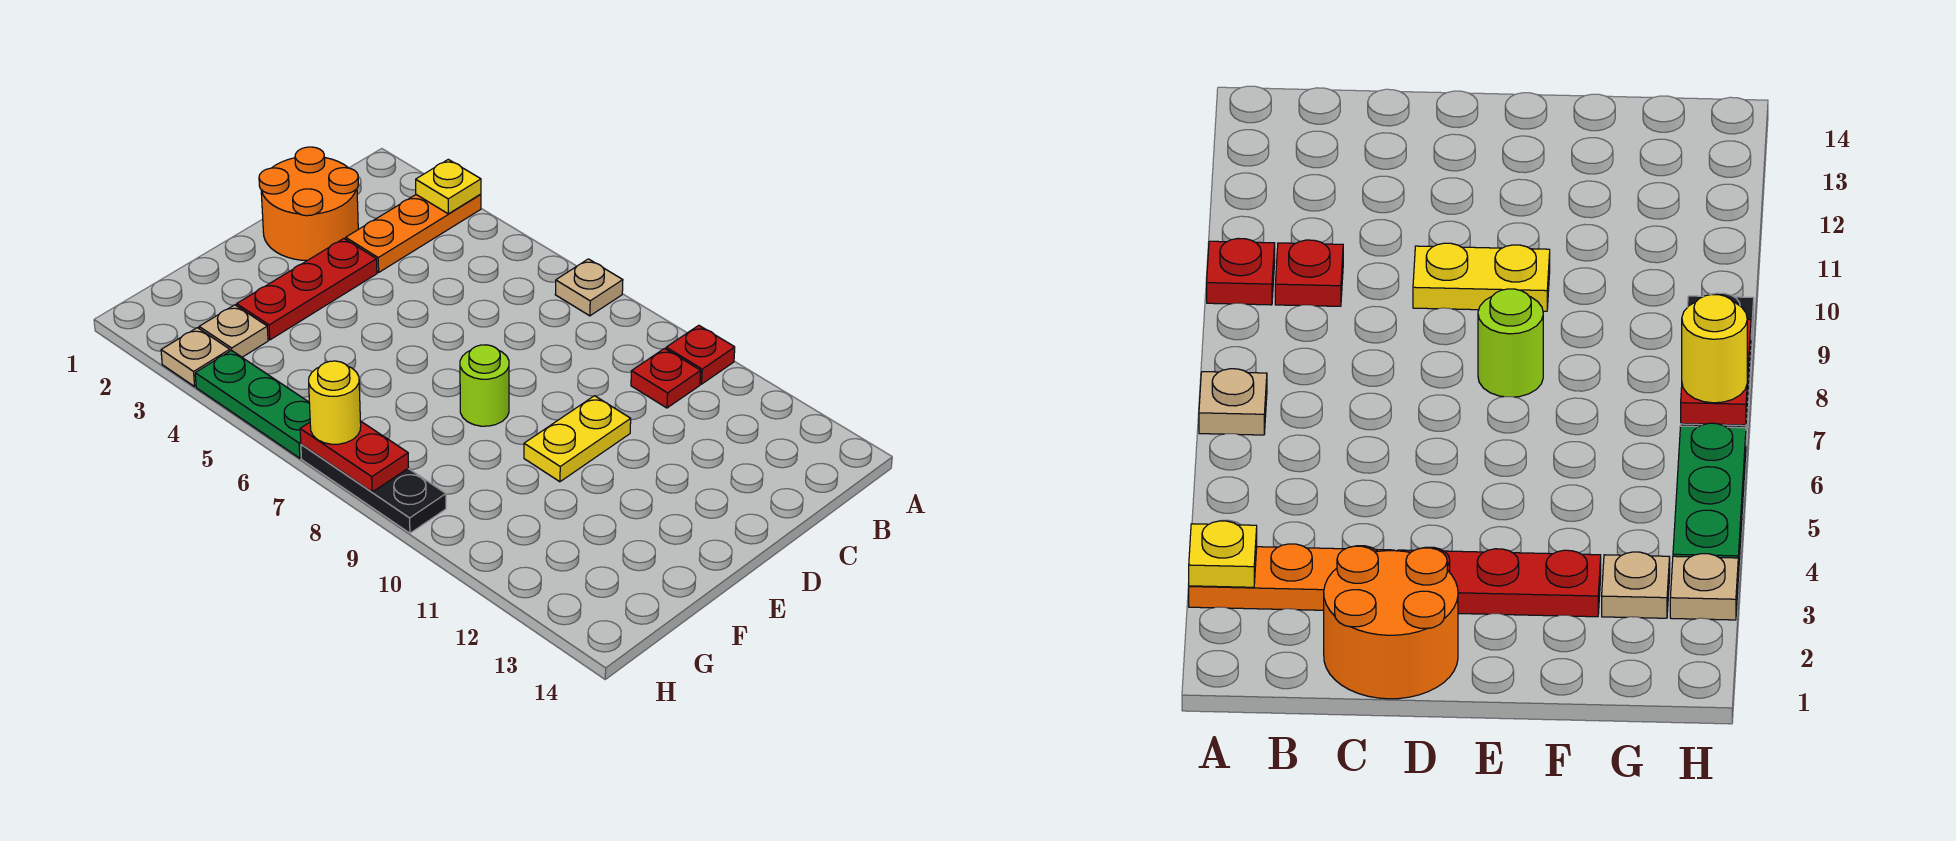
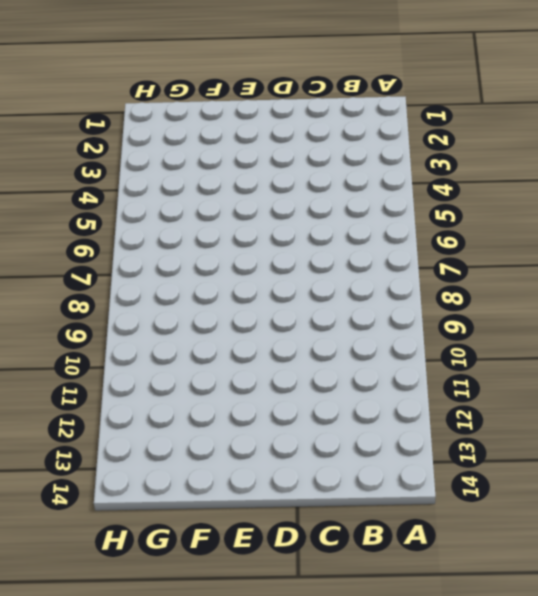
none -> orange 1x3 plate [346,194,481,272]
none -> tan 1x1 plate [555,259,623,316]
none -> red 1x1 plate [666,325,735,384]

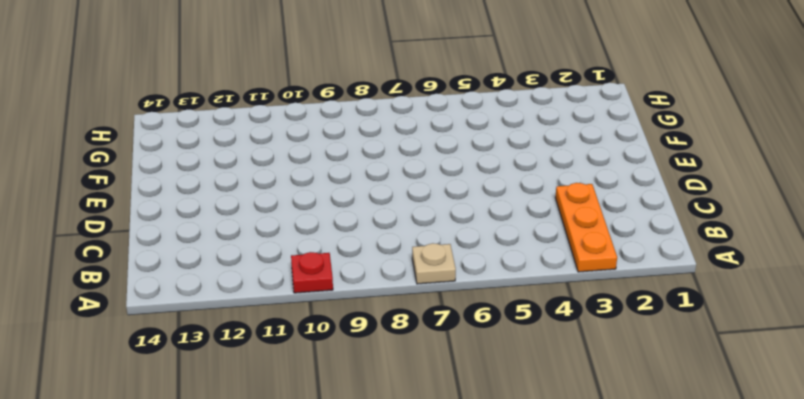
none -> red 1x1 plate [631,349,701,408]
none -> orange 2x2 round brick [259,147,358,261]
none -> red 1x3 plate [237,239,377,340]

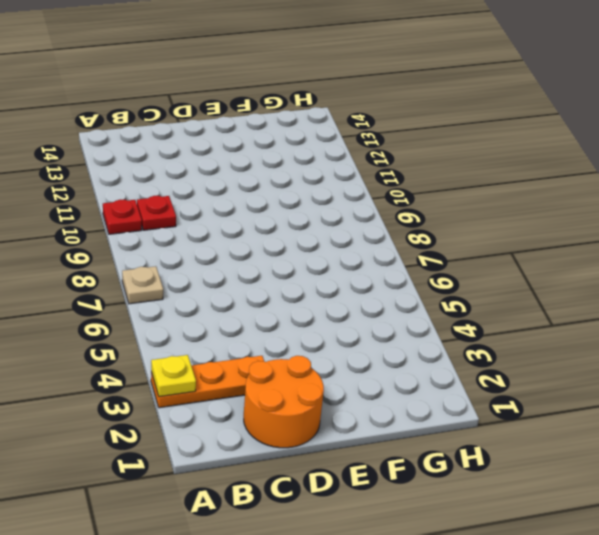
none -> red 1x3 plate [237,239,377,340]
none -> yellow 1x2 plate [524,396,631,482]
none -> lime 1x1 round brick [460,345,509,426]

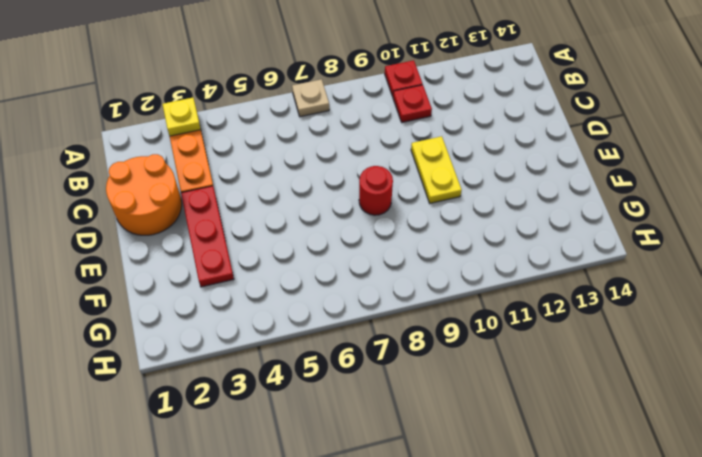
red 1x1 round brick [359,166,393,215] -> lime 1x1 round brick [460,345,509,426]
none -> tan 1x1 plate [199,305,268,357]
none -> tan 1x1 plate [161,328,230,386]
none -> green 1x3 plate [195,350,310,458]

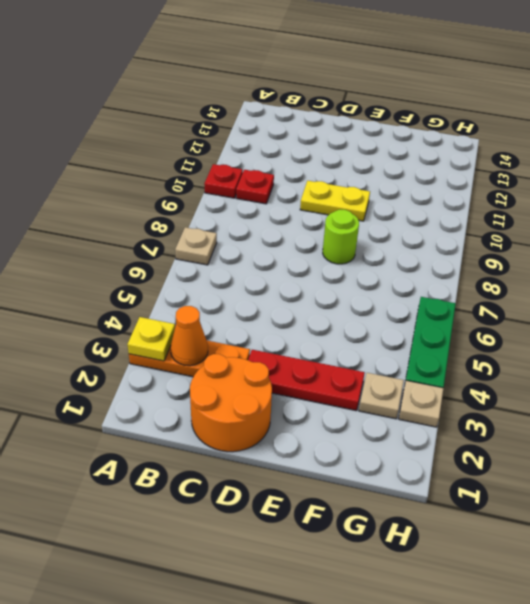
orange 1x1 cone [171,306,208,366] -> none
none -> black 1x3 plate [301,444,446,533]
none -> red 1x2 plate [300,421,409,492]
none -> yellow 1x1 round brick [309,361,361,444]

